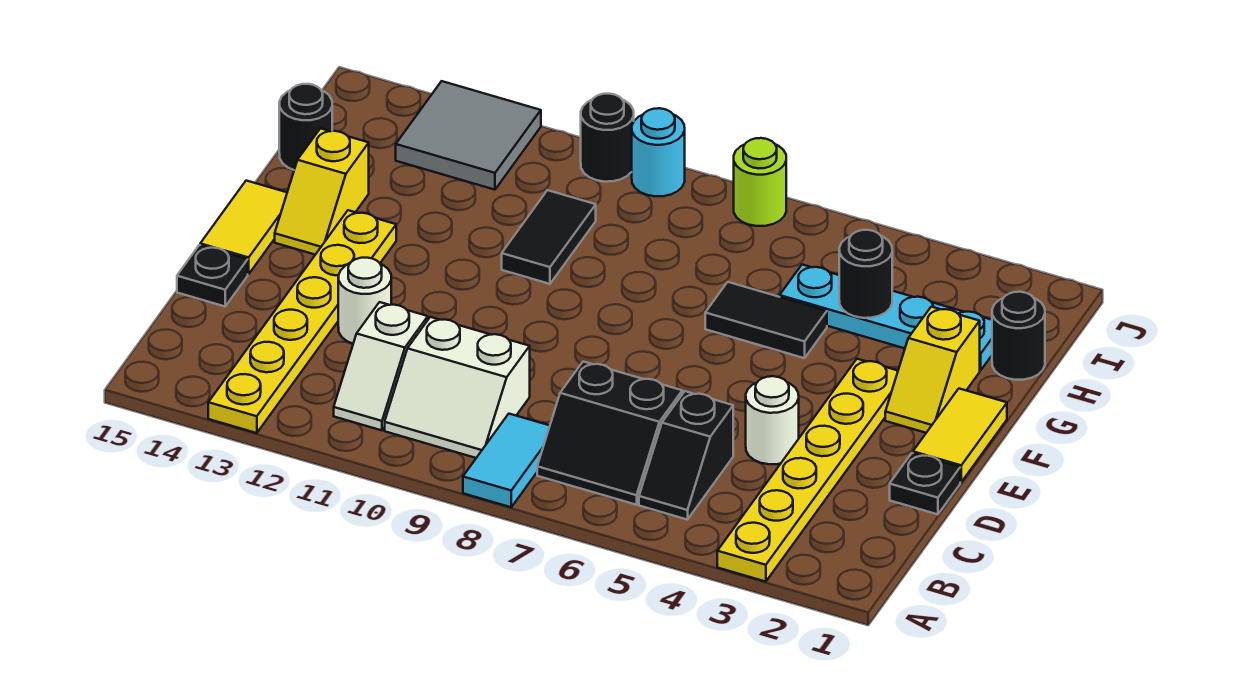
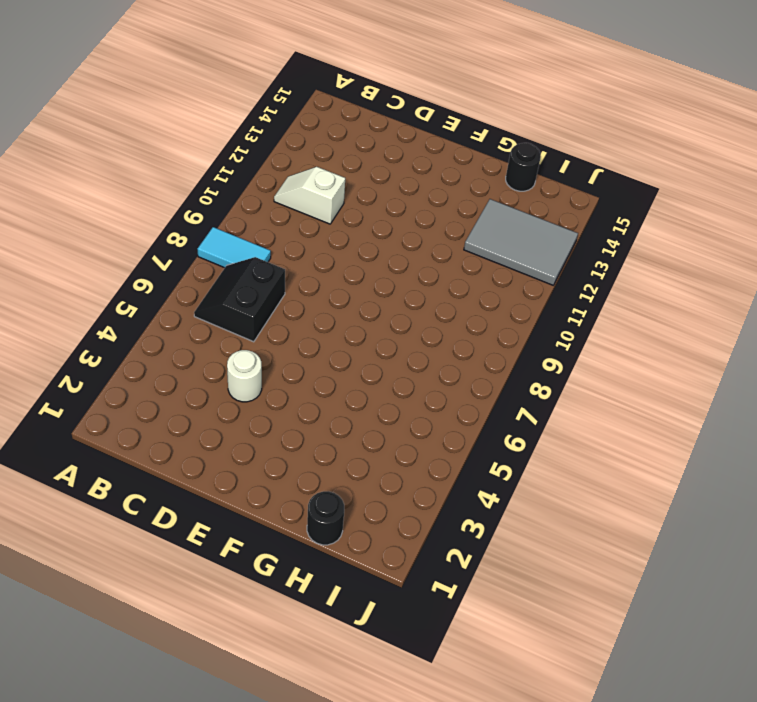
grey 2x3 tile [464,199,578,285] -> grey 2x2 tile [396,81,541,190]
none -> yellow 1x6 plate [717,359,898,582]
none -> yellow 1x6 plate [208,210,396,433]
none -> black 1x2 slope [639,391,733,520]

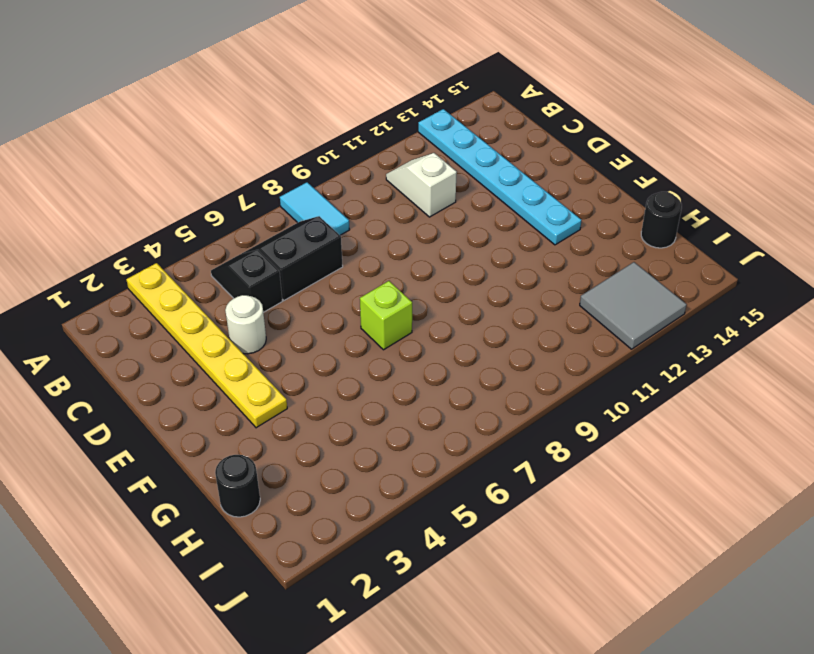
cyan 1x6 plate [418,109,581,245] -> yellow 1x6 plate [208,210,396,433]
lime 1x1 brick [360,281,412,350] -> none
none -> white 2x2 slope [385,317,530,458]
none -> black 1x1 plate [890,453,960,514]
none -> white 1x1 round brick [338,258,391,344]

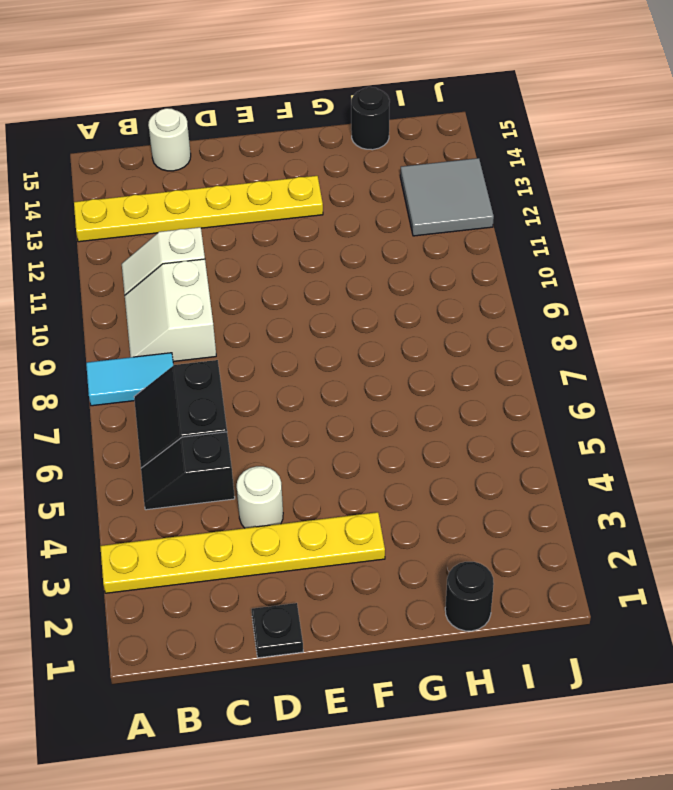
white 1x1 round brick [148,108,191,171] -> white 1x1 round brick moved to [338,258,391,344]
none -> black 1x1 plate [177,245,248,306]
none -> yellow 1x2 tile [913,389,1007,482]
none -> yellow 1x2 tile [200,181,287,274]

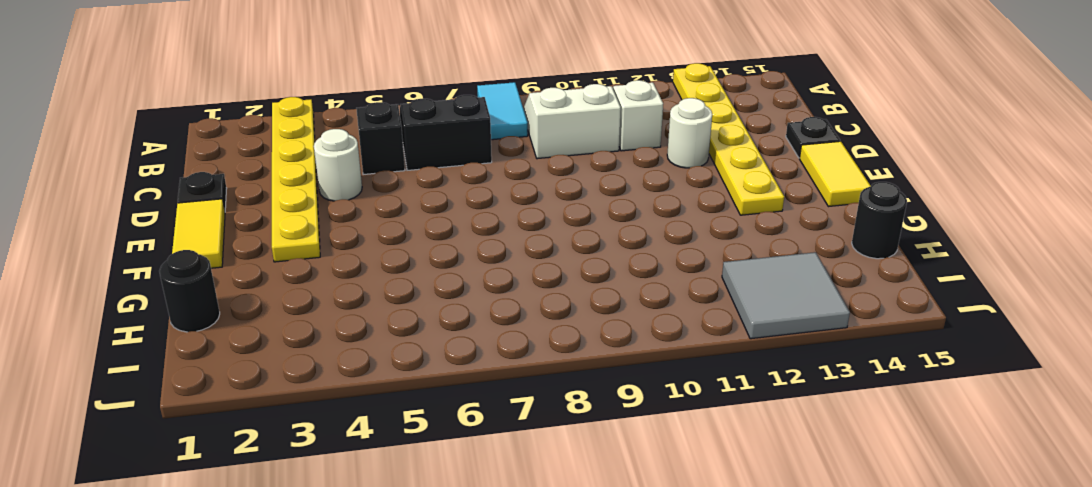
none -> yellow 1x2 slope [885,307,980,433]
none -> yellow 1x2 slope [275,128,369,255]
none -> black 1x2 tile [705,282,827,358]

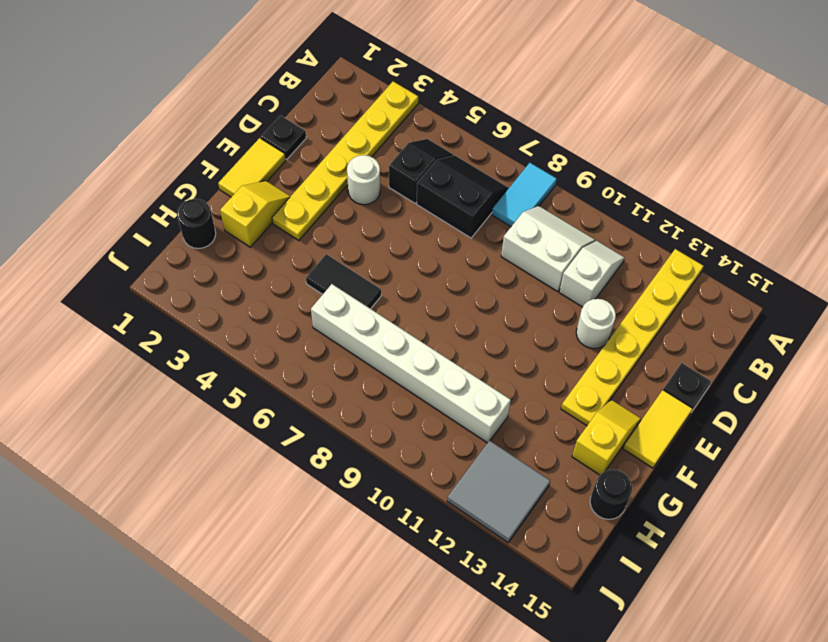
white 1x6 brick [311,284,511,443] -> black 1x2 tile [502,190,596,284]
none -> cyan 1x4 plate [780,265,992,370]
none -> lime 1x1 round brick [734,138,786,226]
none -> cyan 1x1 round brick [632,108,685,196]

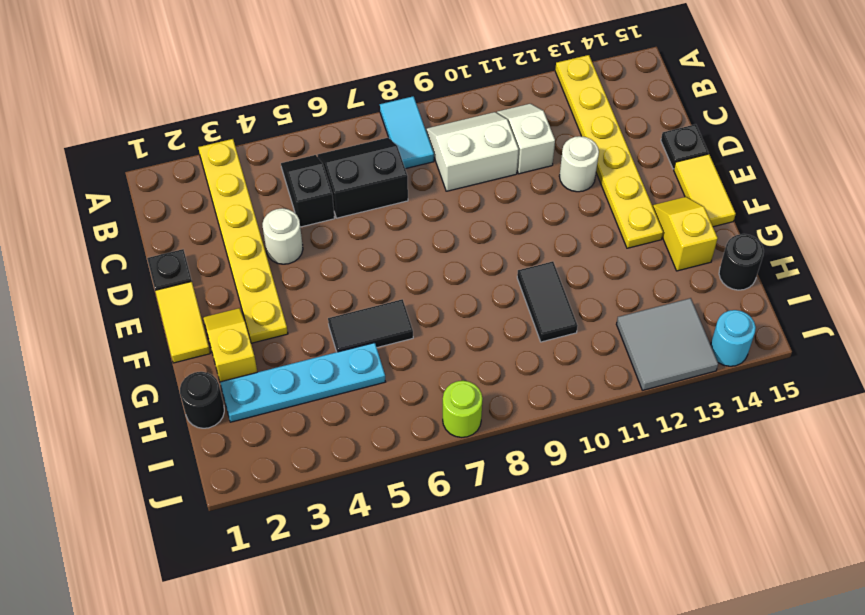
cyan 1x1 round brick [711,310,756,366] -> cyan 1x1 round brick moved to [632,108,685,196]
none -> black 1x1 round brick [581,94,634,182]
none -> black 1x1 round brick [839,230,892,318]

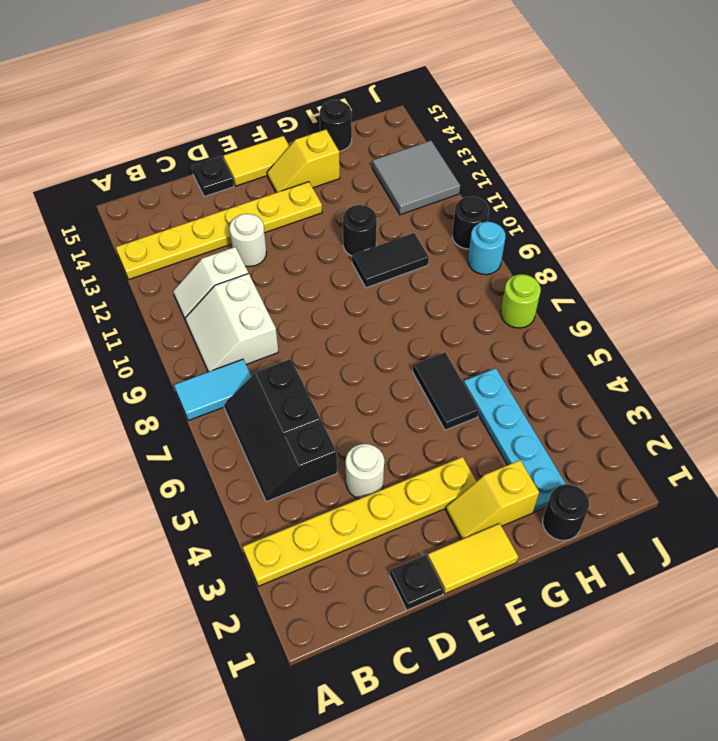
black 1x1 round brick [343,205,377,256] -> black 1x1 round brick moved to [839,230,892,318]

